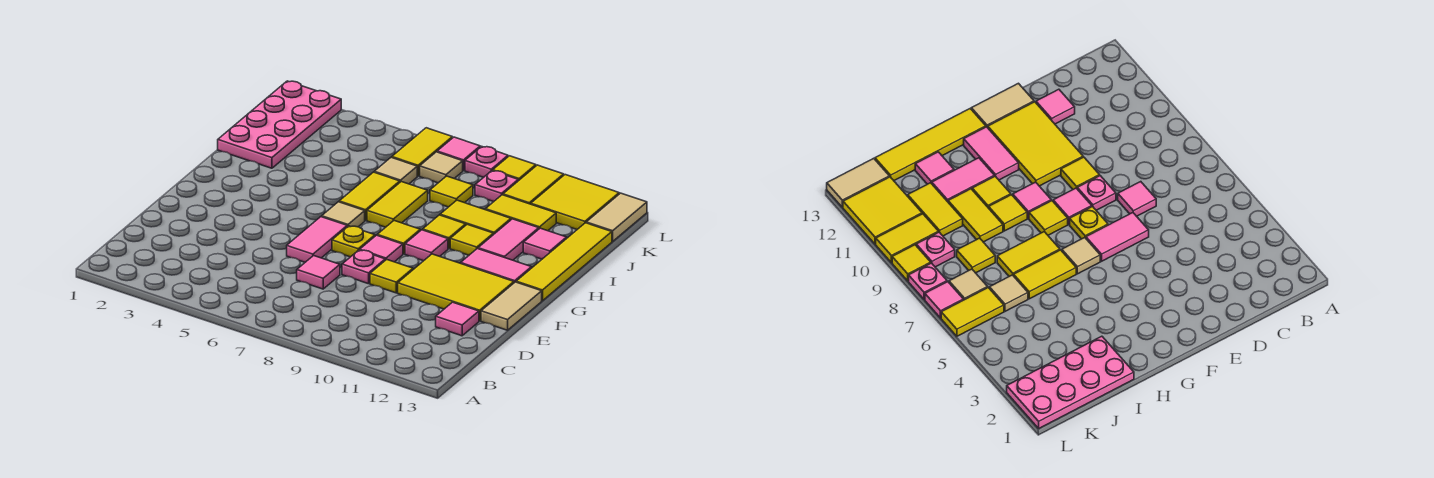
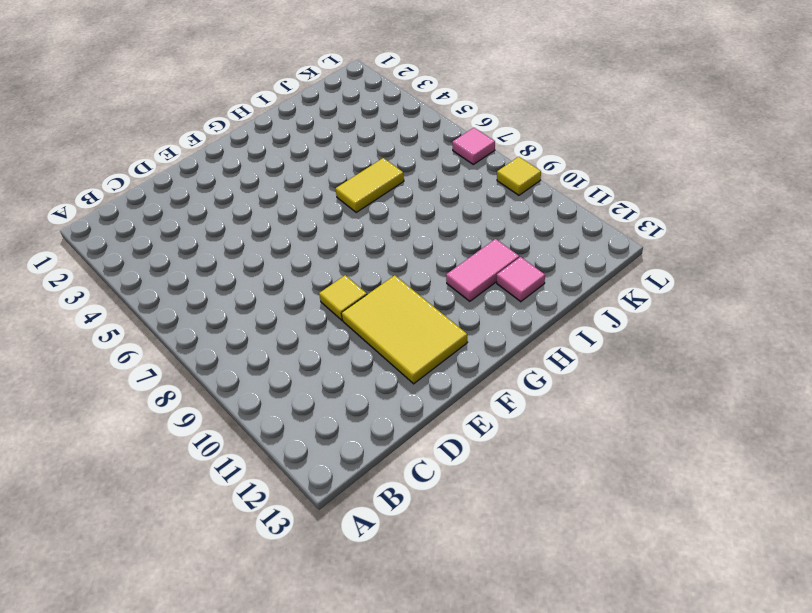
none -> pink 1x1 tile [297,256,340,289]
none -> pink 1x1 tile [436,302,479,336]
none -> pink 1x2 tile [287,217,347,262]
none -> pink 1x1 plate [342,250,385,284]

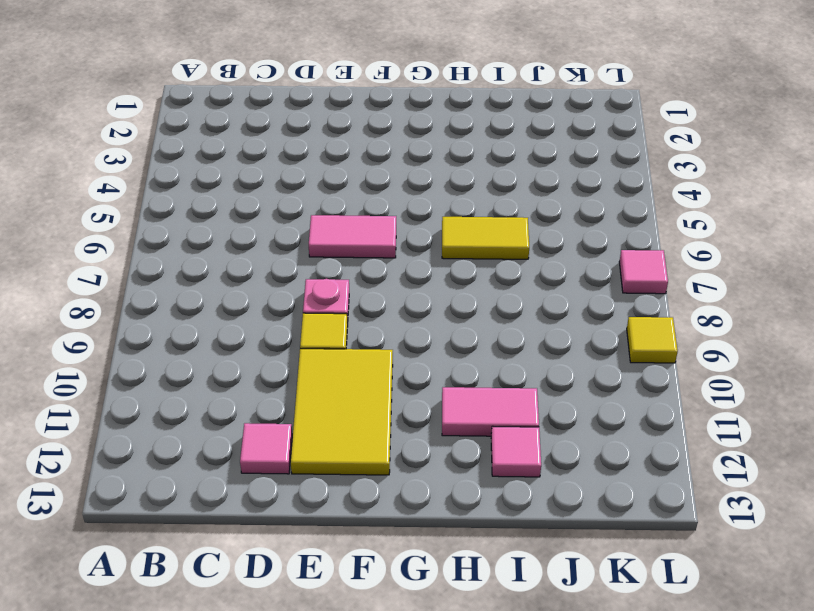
none -> pink 1x1 tile [297,256,340,289]
none -> tan 1x2 tile [481,282,542,330]
none -> yellow 1x1 plate [332,226,375,257]
none -> pink 1x1 tile [360,235,403,262]

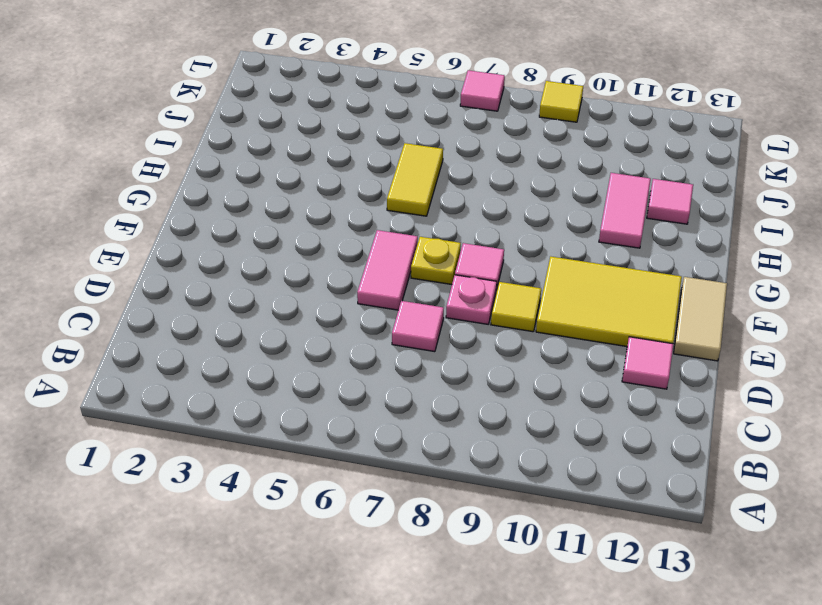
none -> tan 1x1 tile [322,202,365,227]
none -> yellow 1x1 tile [377,221,420,254]
none -> pink 1x1 tile [405,230,448,261]
none -> pink 1x2 tile [461,249,532,283]

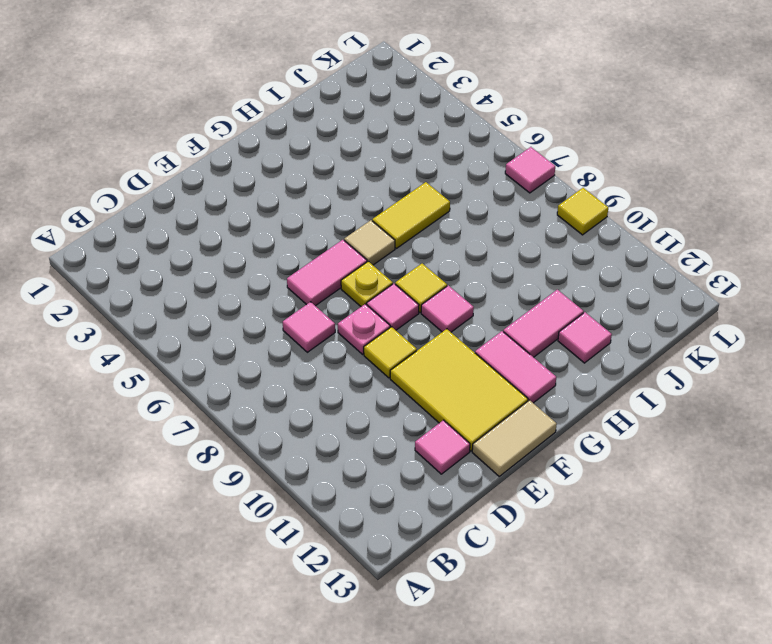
none -> yellow 1x4 tile [516,223,612,301]
none -> yellow 1x2 tile [367,182,428,227]
none -> yellow 1x1 tile [423,215,466,249]
none -> yellow 1x1 tile [450,224,493,255]

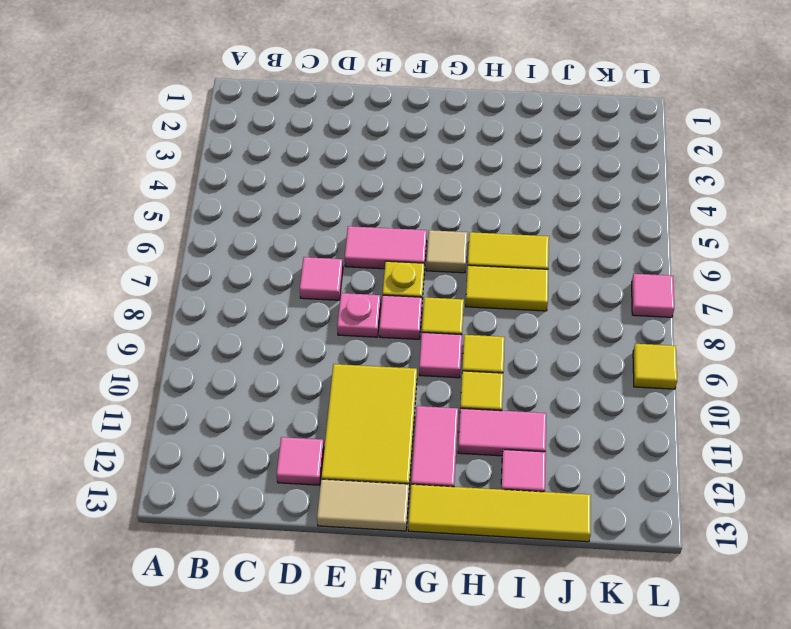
none -> yellow 1x1 tile [370,259,413,293]
none -> pink 2x4 plate [218,81,341,168]
none -> yellow 1x2 tile [440,200,511,235]
none -> tan 1x1 tile [375,157,417,184]

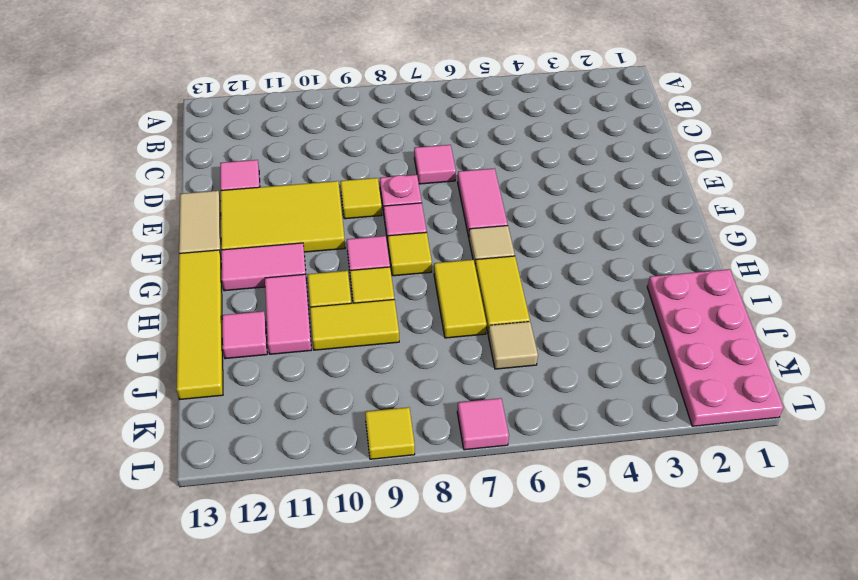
none -> yellow 1x1 plate [332,226,375,257]
none -> yellow 1x1 tile [430,176,473,207]
none -> yellow 1x2 tile [485,195,556,231]
none -> yellow 1x2 tile [392,128,452,176]

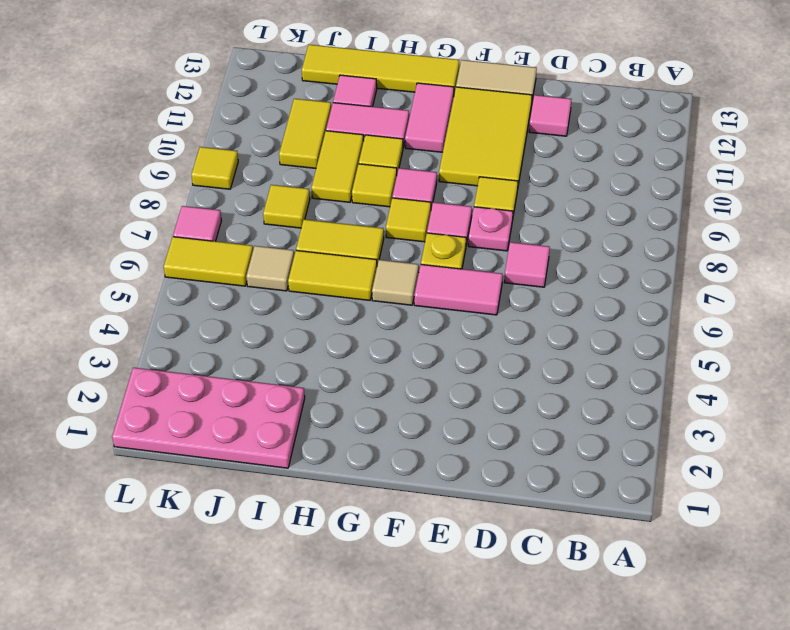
none -> tan 1x1 tile [420,152,463,183]
none -> pink 1x1 plate [475,171,518,202]
none -> yellow 1x2 tile [503,165,564,204]
none -> yellow 2x2 tile [531,175,619,229]

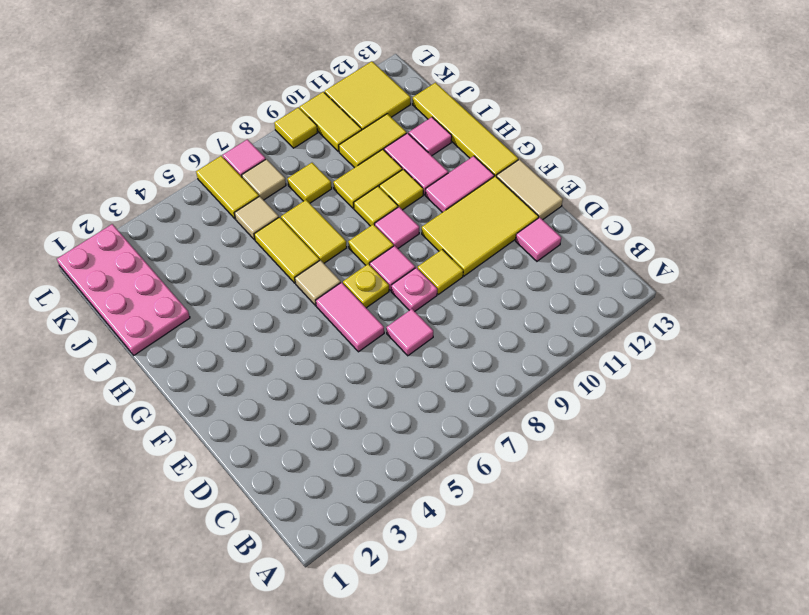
none -> pink 1x1 plate [475,171,518,202]
none -> tan 1x2 tile [586,193,647,241]
none -> pink 1x1 plate [465,146,508,177]

